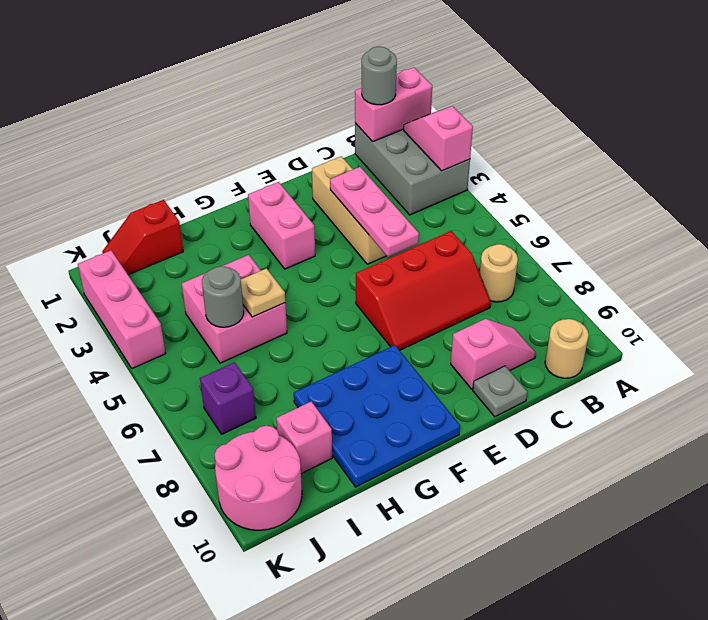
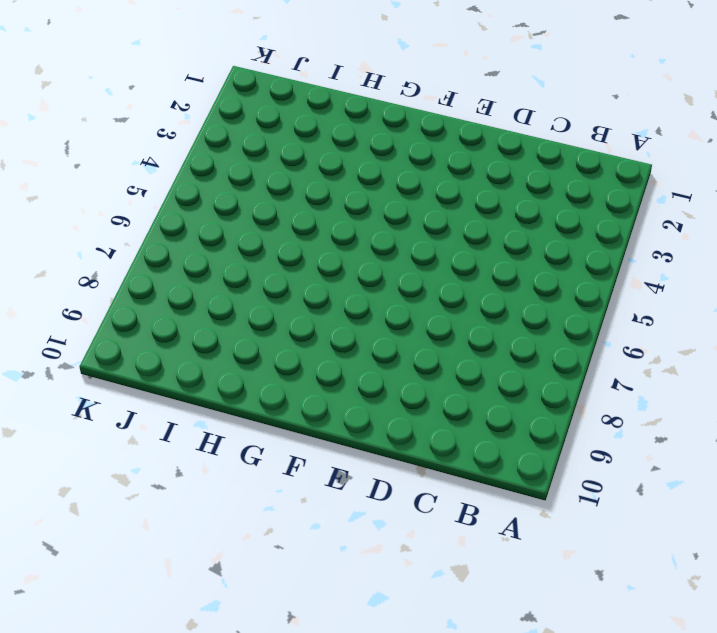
none -> grey 2x3 brick [355,123,470,215]
none -> tan 1x1 round brick [480,244,518,302]
none -> tan 1x1 round brick [545,319,589,378]

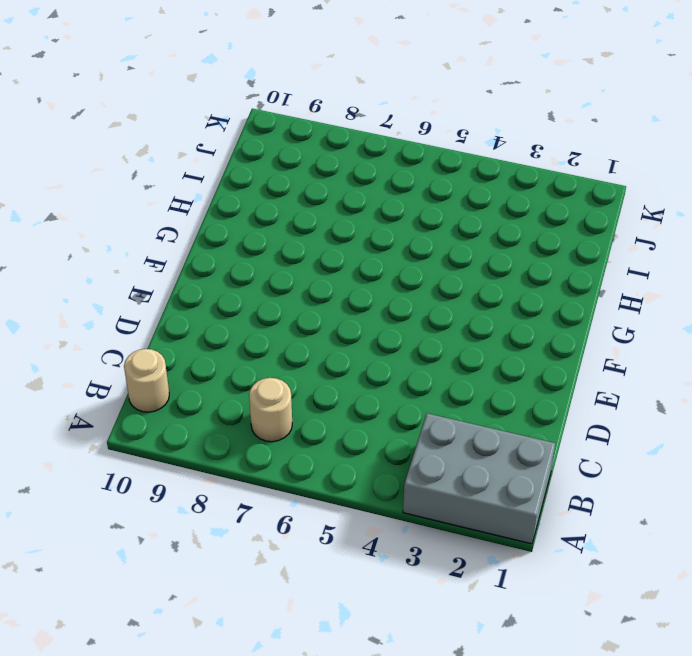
none -> red 2x3 slope [356,231,491,350]
none -> pink 1x2 slope [451,319,536,389]
none -> tan 1x3 brick [312,156,386,264]

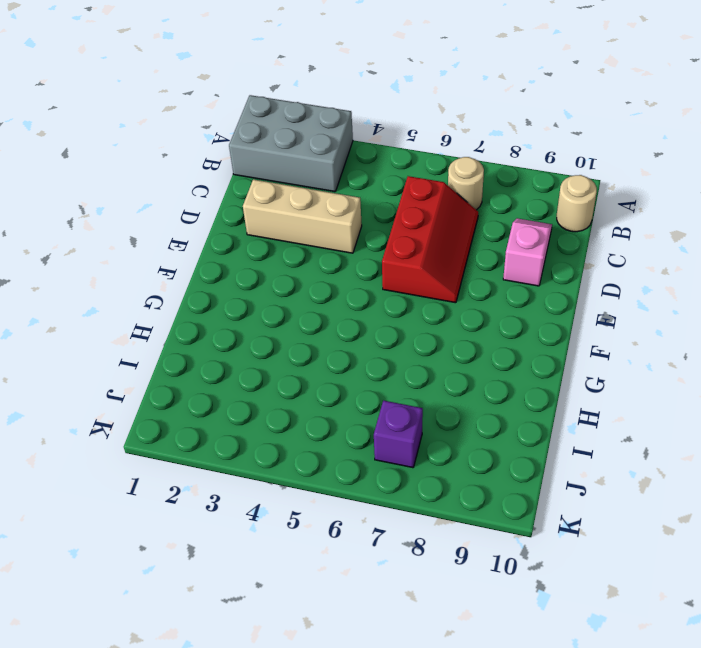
none -> grey 1x1 plate [473,366,527,417]
none -> pink 1x2 brick [248,182,315,269]
none -> blue 3x3 plate [294,345,460,487]

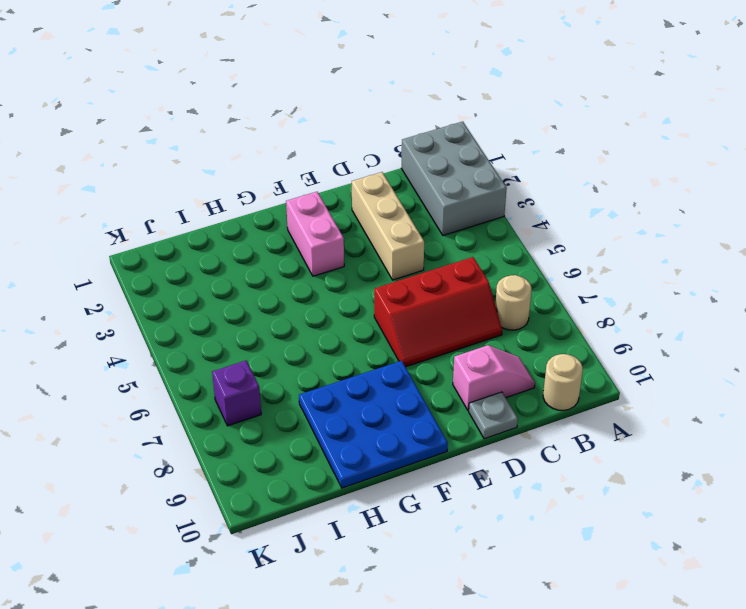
none -> pink 2x2 brick [182,255,287,363]
none -> red 1x2 slope [102,200,183,275]
none -> pink 1x1 brick [276,402,332,474]

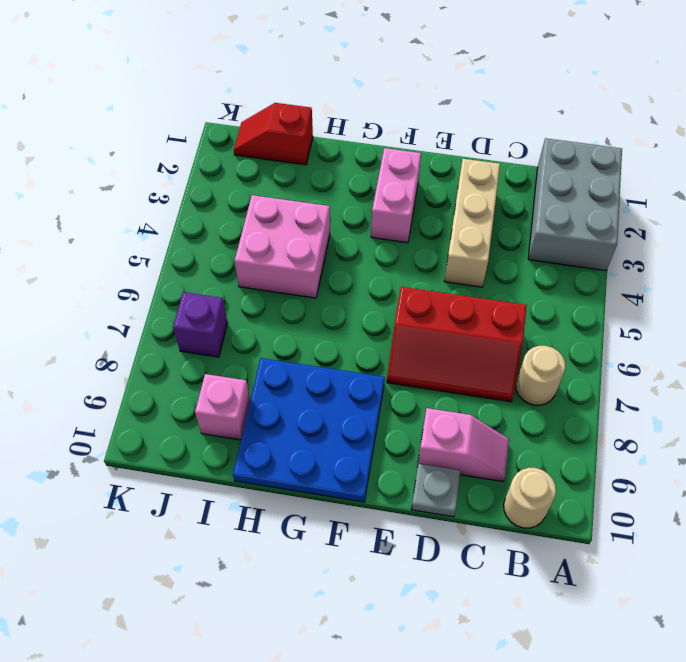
none -> pink 2x2 round brick [214,426,302,530]
none -> pink 1x3 brick [78,251,166,368]
none -> pink 1x2 brick [355,67,432,142]

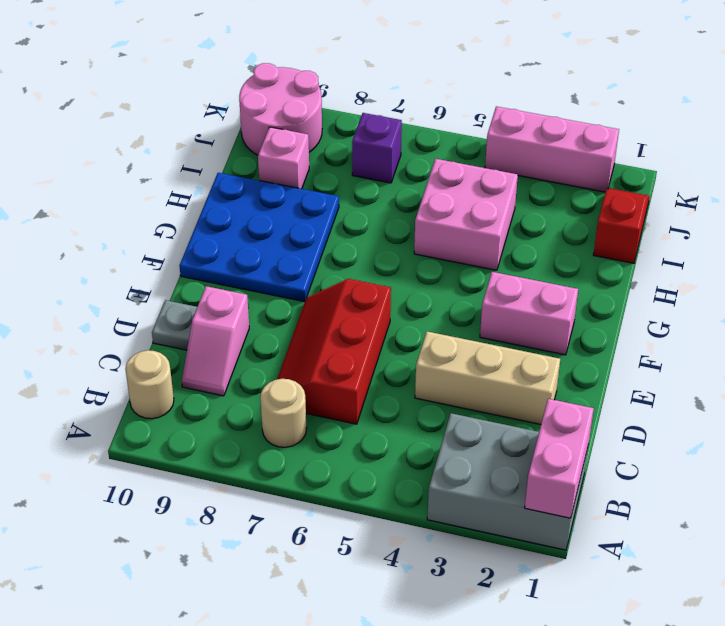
none -> pink 1x2 slope [404,106,473,171]
none -> pink 1x3 plate [330,167,419,257]
none -> tan 1x1 plate [241,268,285,317]

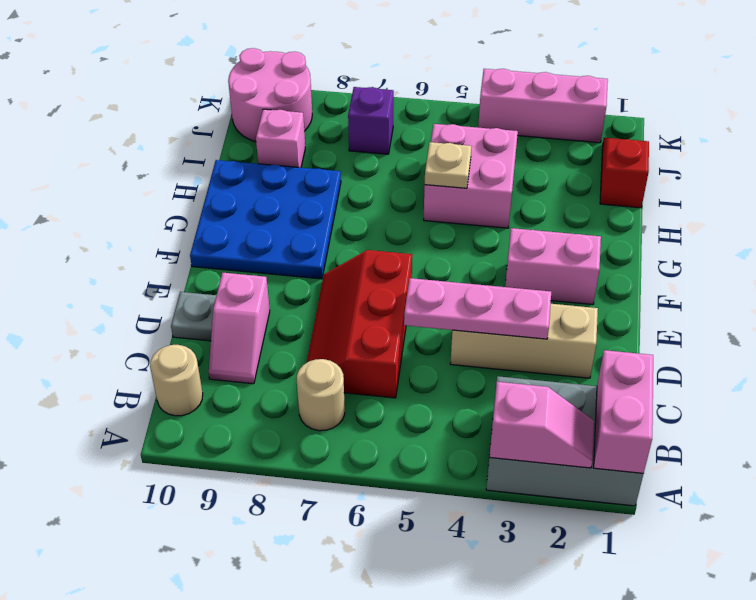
none -> grey 1x1 round brick [202,266,244,327]
none -> grey 1x1 round brick [362,47,397,105]

